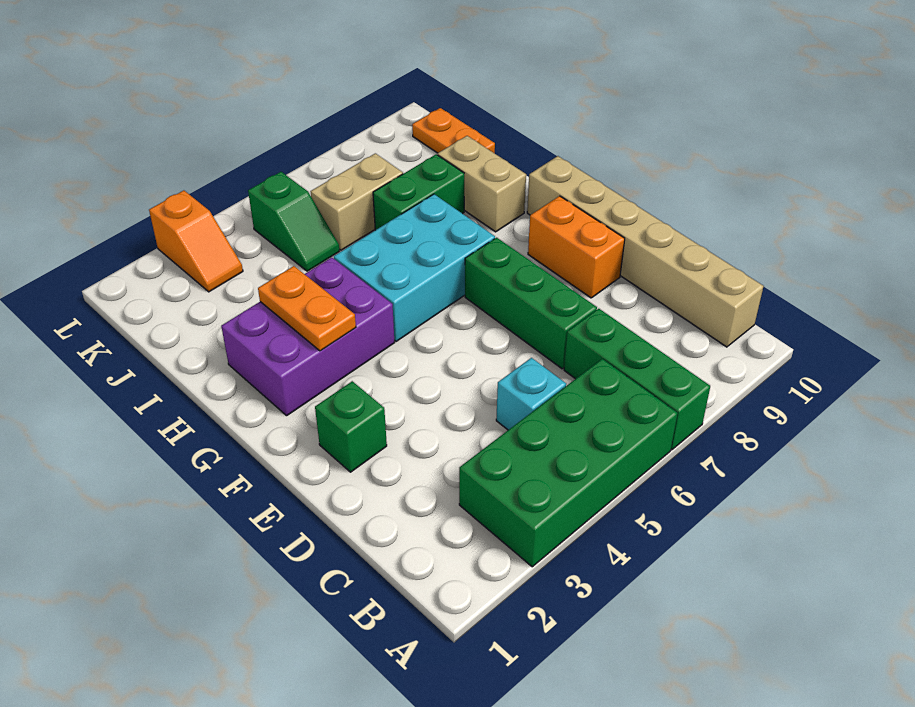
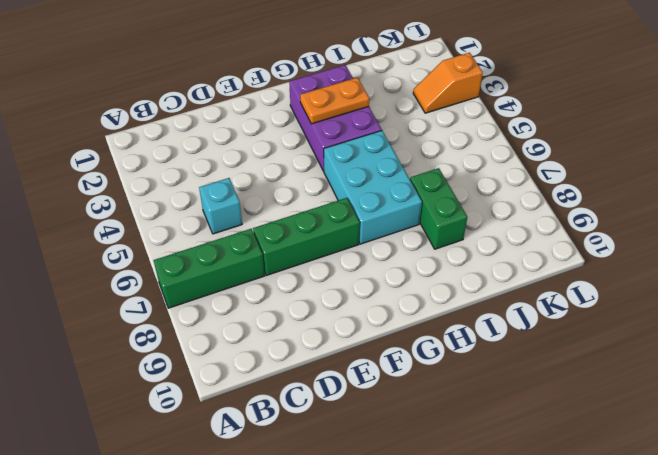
none -> green 2x4 brick [459,359,678,567]
none -> tan 1x6 brick [527,156,764,347]
none -> green 1x1 brick [315,381,387,472]

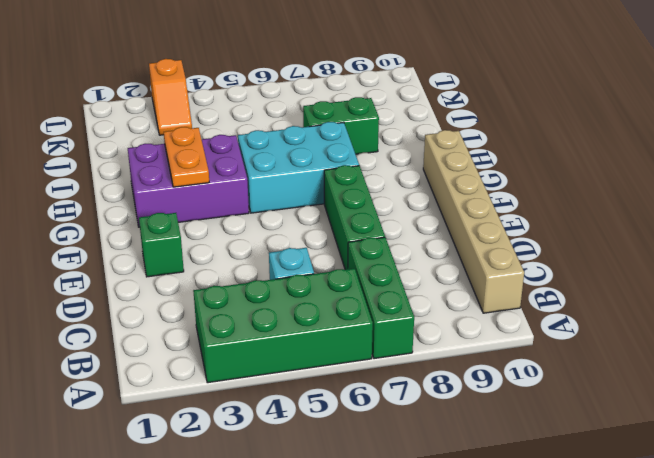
none -> orange 1x2 brick [528,196,625,298]
none -> tan 1x2 brick [438,136,526,232]
none -> green 1x2 slope [248,172,339,271]

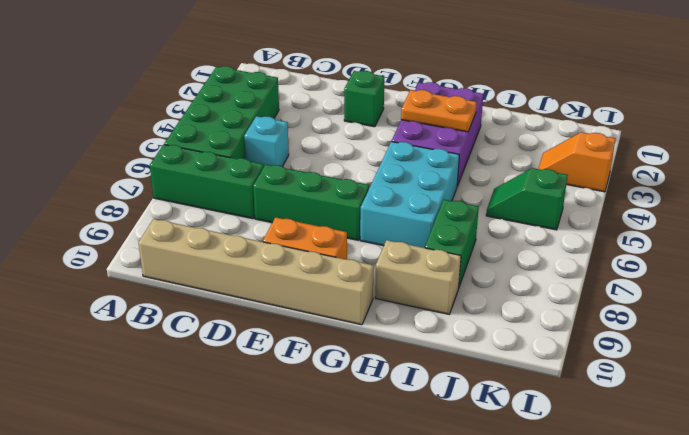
none -> tan 1x2 brick [311,153,403,250]
none -> orange 1x2 plate [412,108,495,153]

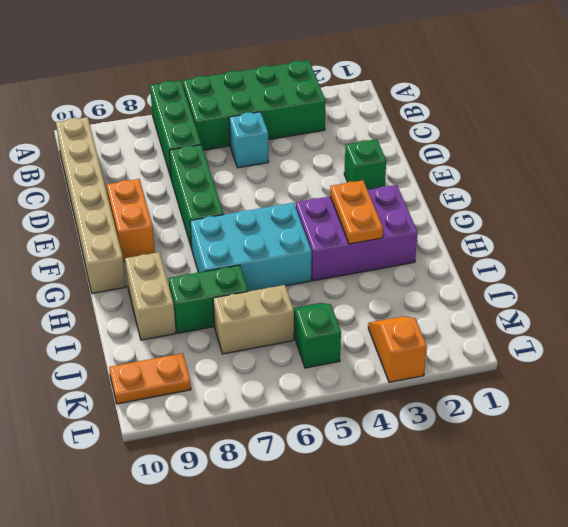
orange 1x2 plate [109,353,191,404] -> orange 1x2 plate turned to [412,108,495,153]

